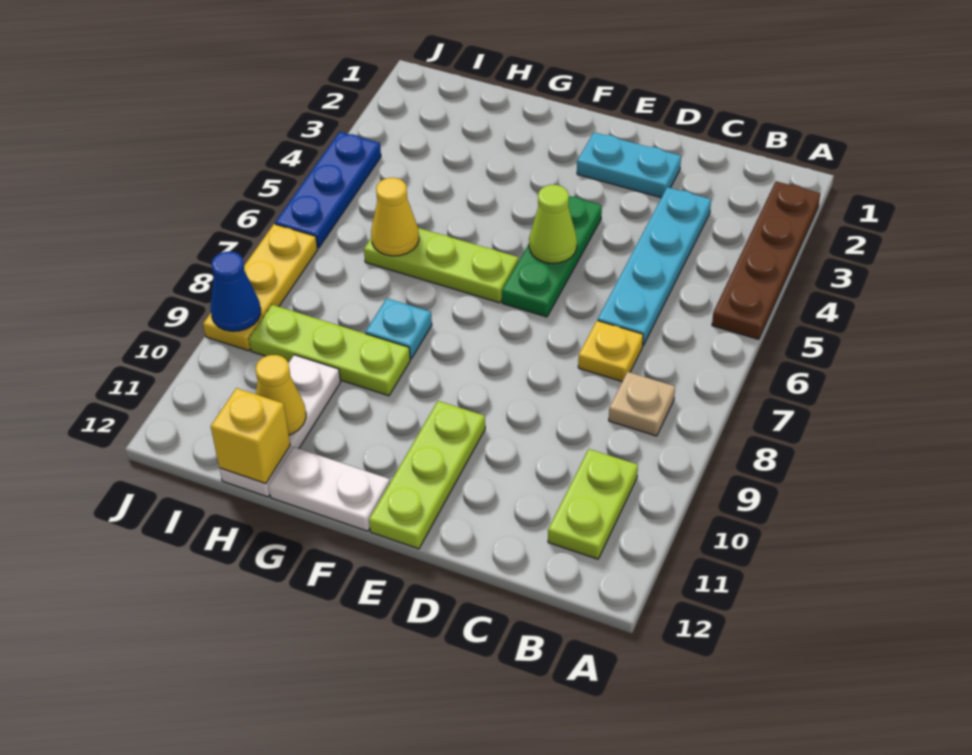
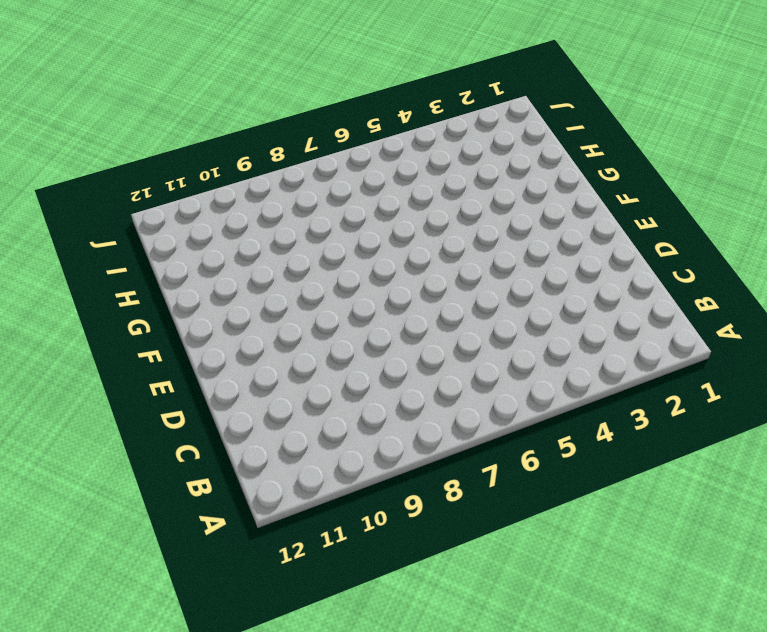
none -> brown 1x4 plate [712,181,820,339]
none -> tan 1x1 plate [609,372,675,436]
none -> lime 1x2 plate [548,449,638,559]

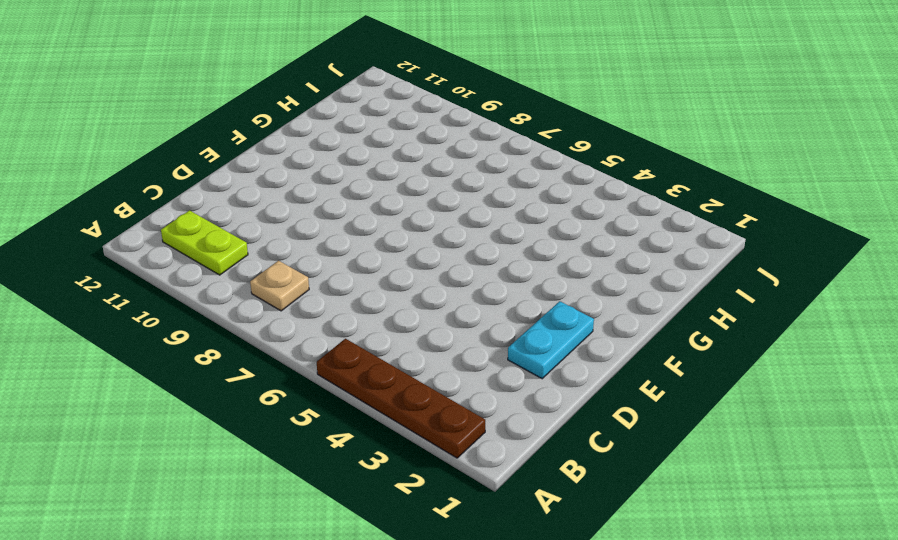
none -> cyan 1x4 plate [598,187,711,345]
none -> yellow 1x1 plate [578,320,643,381]
none -> green 1x3 plate [502,196,602,317]

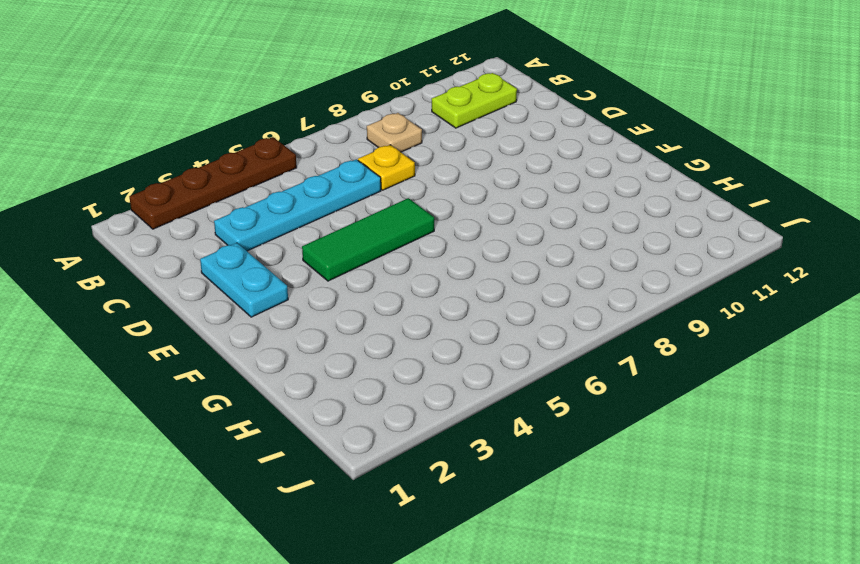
green 1x3 tile [302,198,434,281] -> green 1x3 plate [502,196,602,317]
none -> lime 1x3 plate [369,401,485,549]
none -> lime 1x3 plate [364,228,519,303]
none -> white 1x2 plate [269,447,390,531]

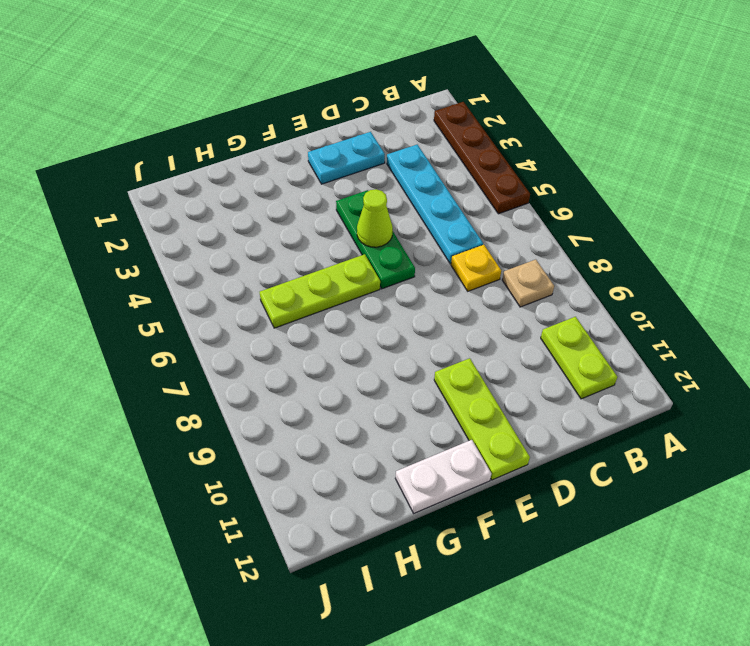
none -> cyan 1x1 plate [365,298,432,359]
none -> lime 1x3 plate [249,305,410,396]
none -> white 1x3 plate [219,355,341,497]

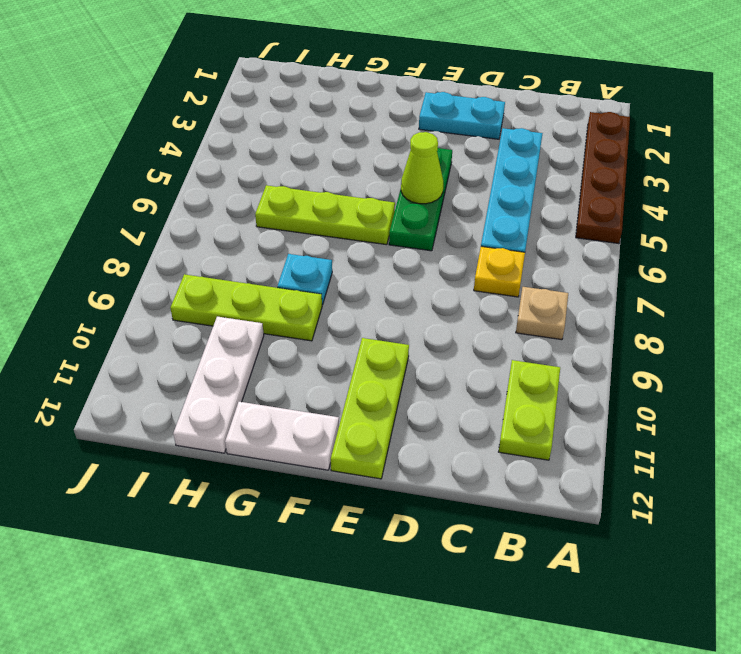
none -> blue 1x3 plate [275,132,381,248]
none -> yellow 1x3 plate [203,224,318,351]
none -> yellow 1x1 cone [371,178,419,256]

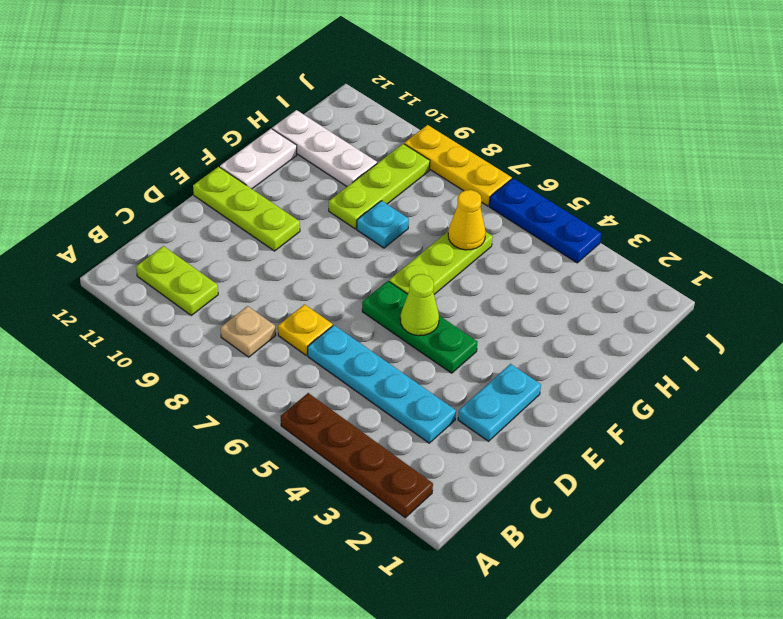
none -> yellow 1x1 cone [256,355,306,435]
none -> yellow 1x1 brick [211,388,290,484]
none -> blue 1x1 cone [211,252,261,331]

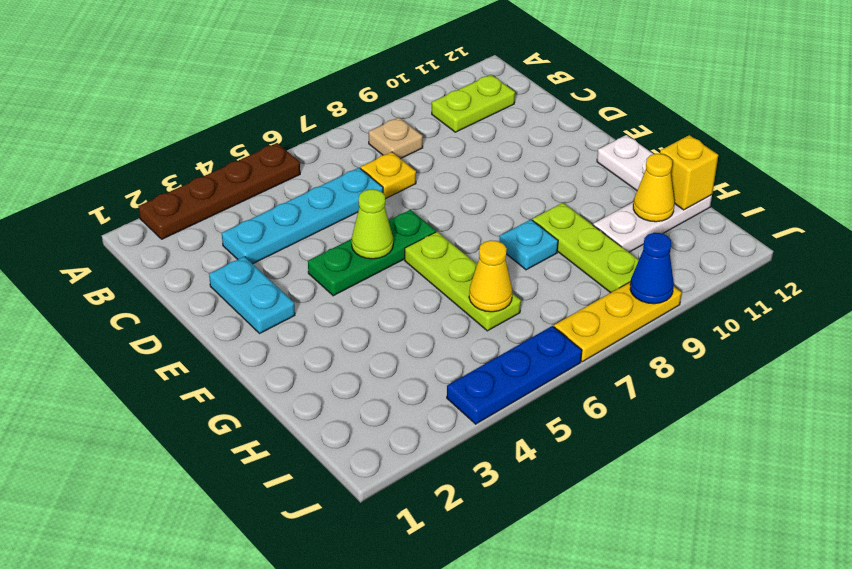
none -> lime 1x3 plate [369,401,485,549]

